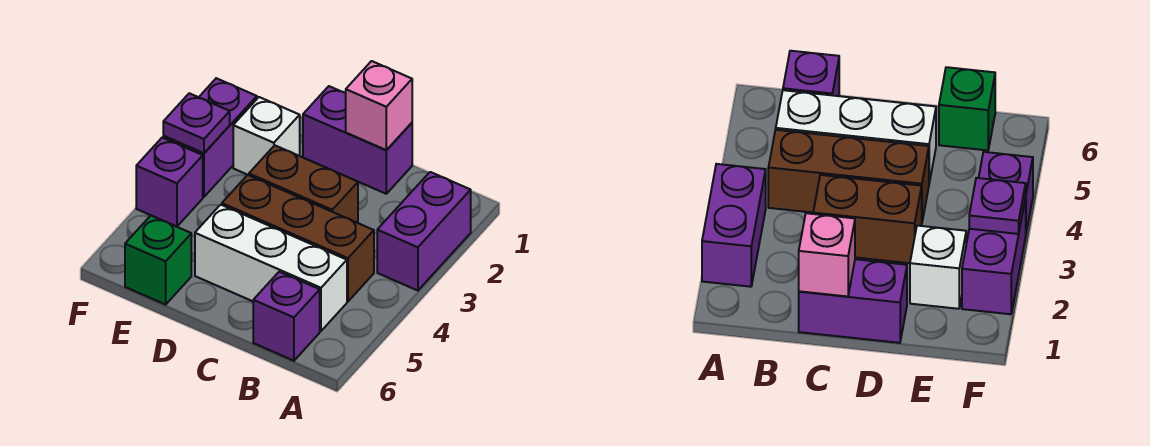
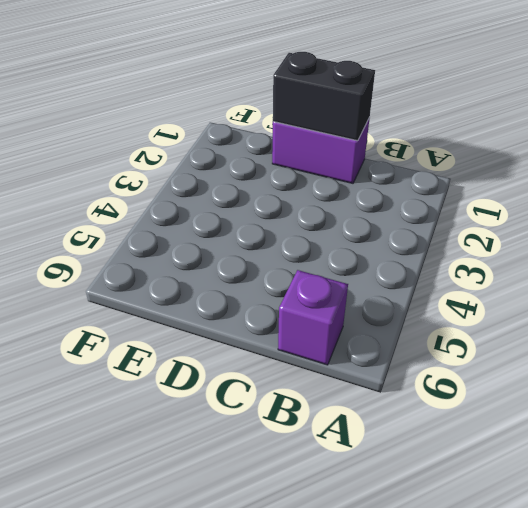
black 1x2 brick [273,52,375,141] -> pink 1x1 brick [346,61,412,150]
none -> purple 1x2 brick [377,172,471,291]
none -> brown 1x3 brick [222,175,374,301]
none -> white 1x3 brick [195,205,347,331]

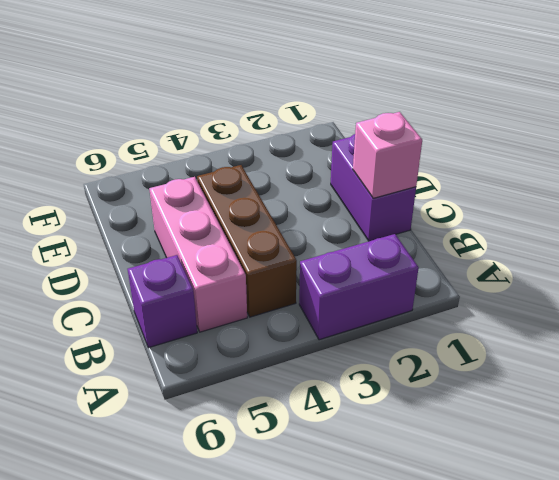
pink 1x3 brick [149,177,247,332] -> white 1x3 brick [195,205,347,331]
none -> brown 1x2 brick [249,145,358,223]
none -> white 1x1 brick [233,97,300,175]
none -> green 1x1 brick [125,216,191,305]

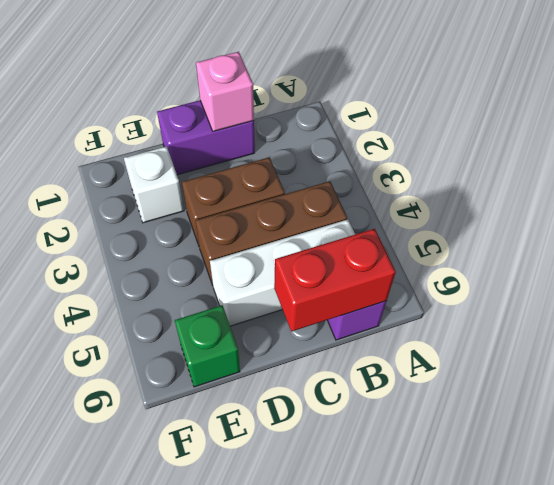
red 1x2 brick [274,229,396,331] -> none
none -> purple 1x2 brick [377,172,471,291]
none -> purple 1x2 brick [163,78,257,197]
none -> purple 1x1 brick [136,138,203,227]

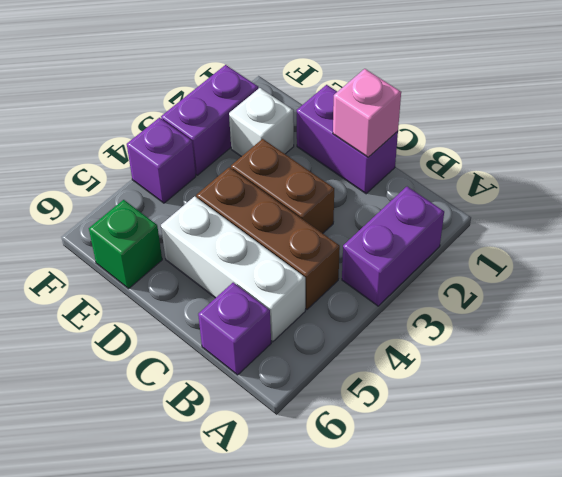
none -> purple 1x1 plate [163,93,230,153]

